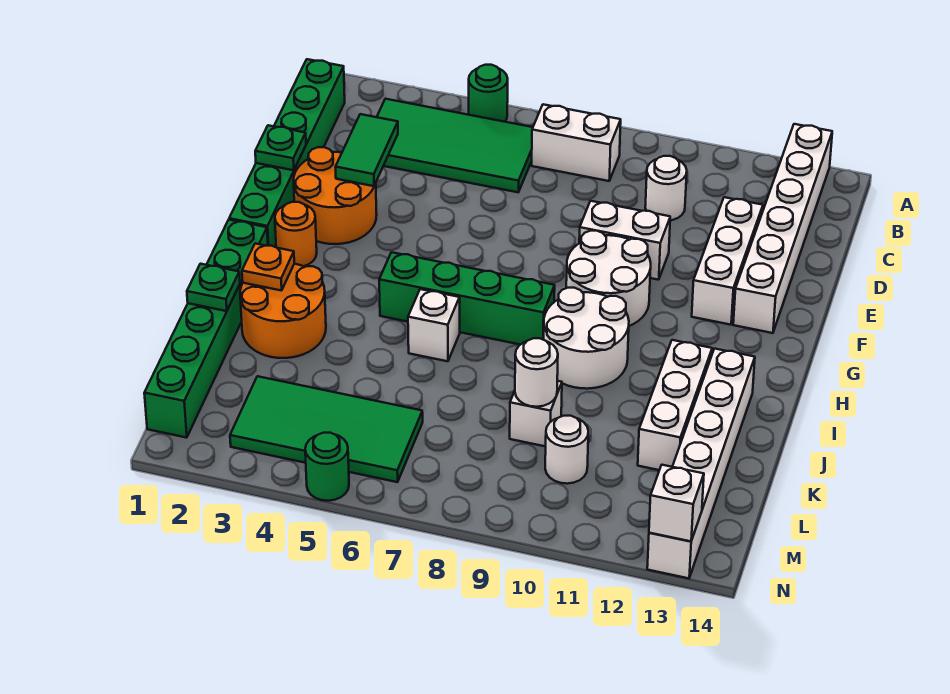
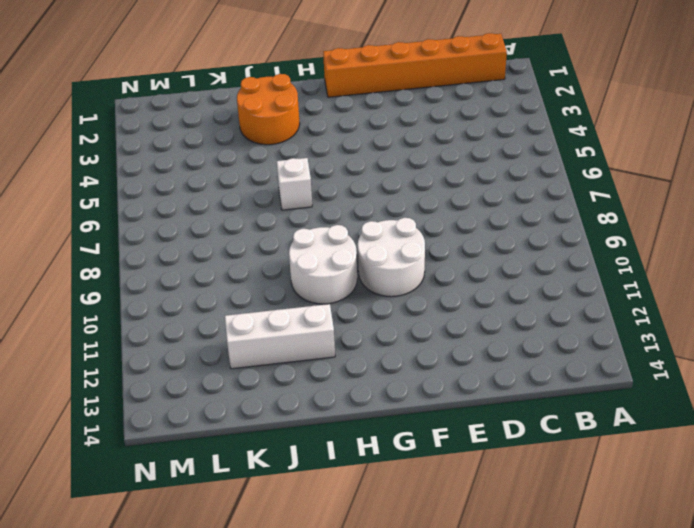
orange 1x6 brick [323,33,507,97] -> green 1x6 brick [229,59,345,247]
none -> green 1x1 round brick [469,65,508,122]
none -> white 1x6 brick [733,124,832,333]
none -> green 2x4 tile [377,99,533,192]

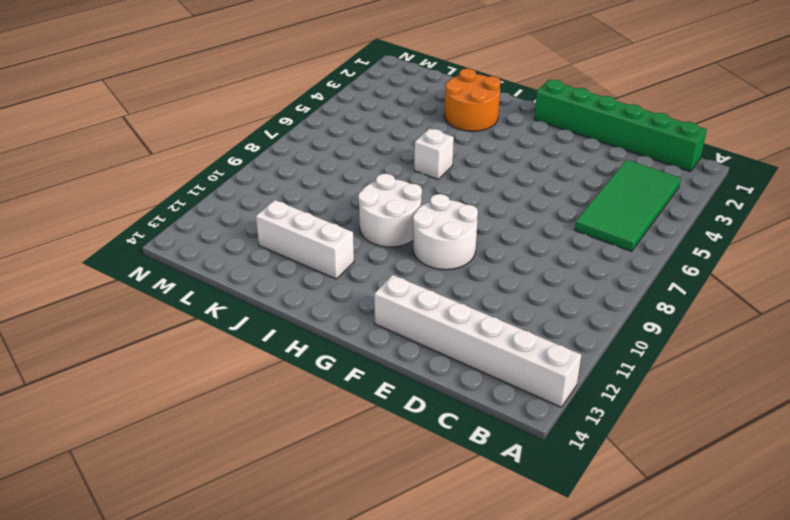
none -> green 1x1 round brick [469,65,508,122]
none -> white 1x2 brick [532,104,621,181]
none -> white 1x1 round brick [645,156,687,220]

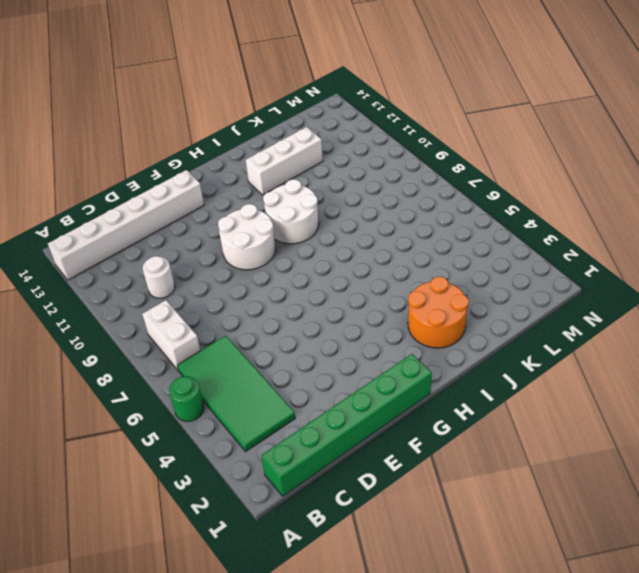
none -> white 1x3 brick [692,197,763,325]
none -> orange 2x2 round brick [294,147,377,244]
none -> white 1x2 brick [579,201,670,280]

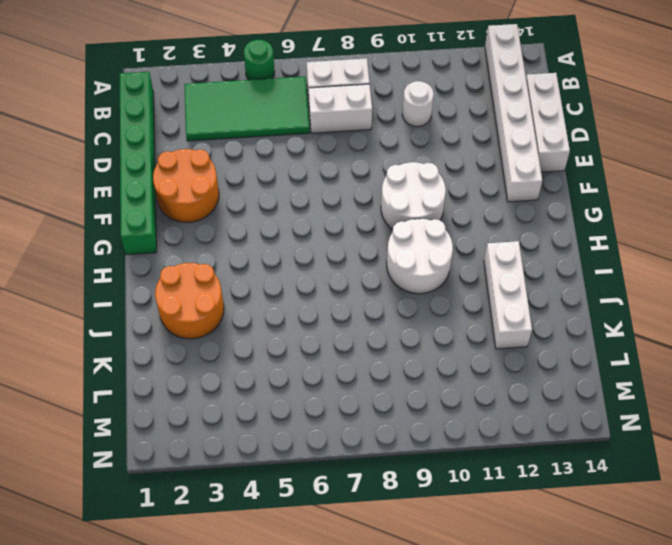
white 1x2 brick [309,84,372,133] -> white 1x2 brick moved to [579,201,670,280]
white 1x3 brick [526,73,570,172] -> white 1x3 brick moved to [692,197,763,325]
none -> orange 1x1 round brick [275,202,317,266]
none -> green 1x6 brick [144,220,268,438]
none -> green 1x4 brick [379,252,555,345]

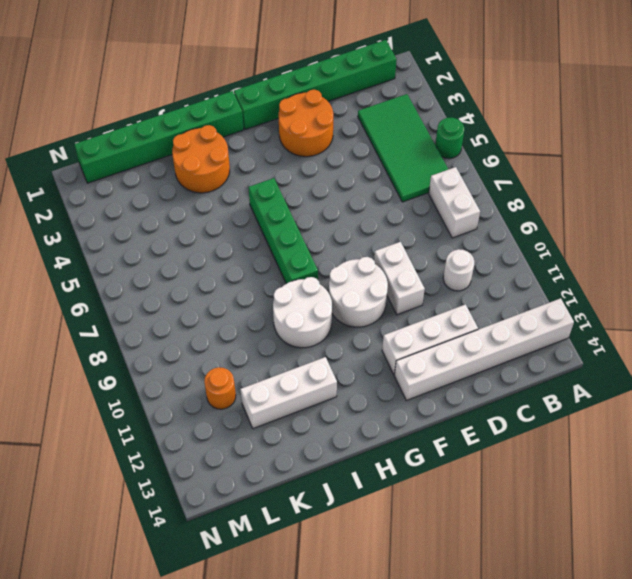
orange 1x1 round brick [204,367,236,409] -> orange 1x1 round brick moved to [275,202,317,266]
none -> white 1x1 brick [408,289,460,361]
none -> white 1x6 brick [647,349,755,578]
none -> white 1x1 brick [510,381,562,446]

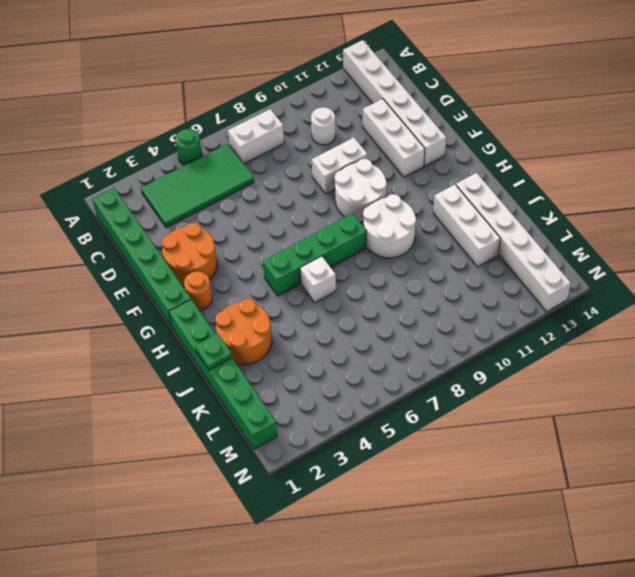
none -> white 1x1 brick [510,381,562,446]
none -> green 2x4 tile [230,376,423,482]
none -> white 1x1 round brick [545,416,588,484]

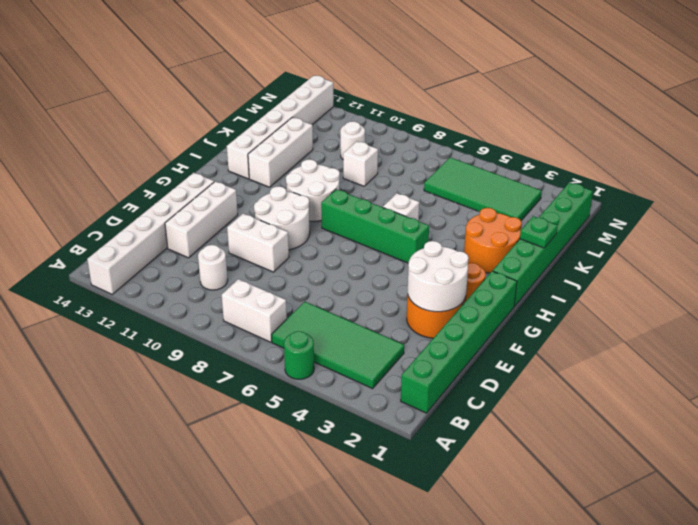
white 2x2 round brick [408,241,469,312] -> green 1x2 tile [336,114,398,186]
none -> green 1x1 round brick [305,433,349,501]
none -> green 1x1 plate [255,125,306,170]
none -> orange 1x1 plate [242,244,294,291]

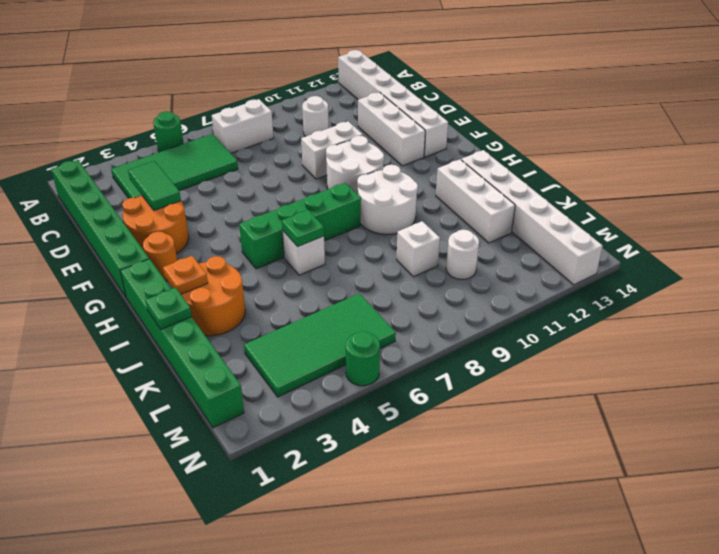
green 1x1 plate [282,210,324,247] -> green 1x1 plate moved to [255,125,306,170]
none -> white 1x1 round brick [515,338,558,407]
none -> white 1x1 brick [649,465,704,541]

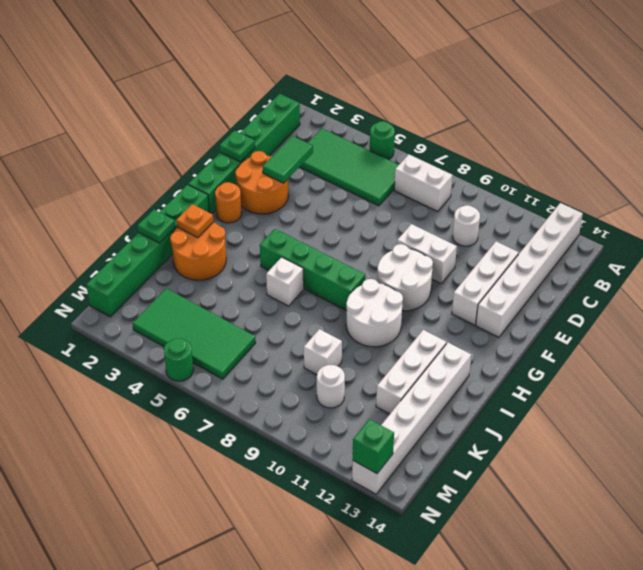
green 1x1 brick [353,419,394,474] -> white 1x1 brick [649,465,704,541]
none -> white 1x1 round brick [515,338,558,407]

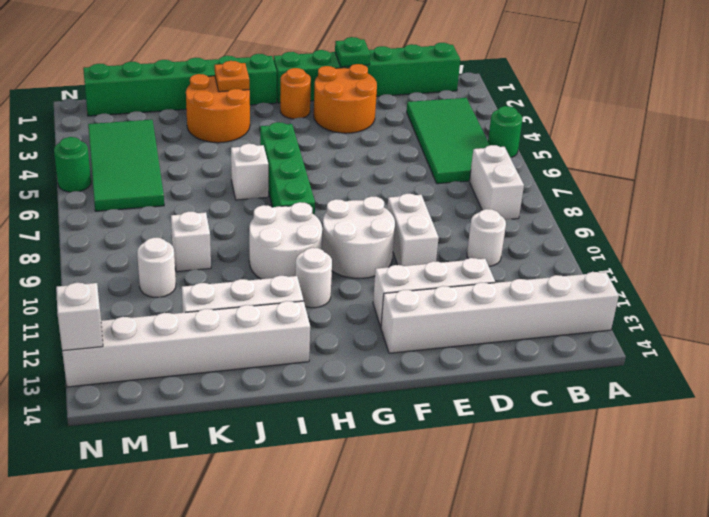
white 1x1 round brick [295,248,332,308] -> white 1x1 round brick moved to [515,338,558,407]
none -> green 1x2 tile [336,114,398,186]
none -> green 1x1 plate [187,264,240,311]

